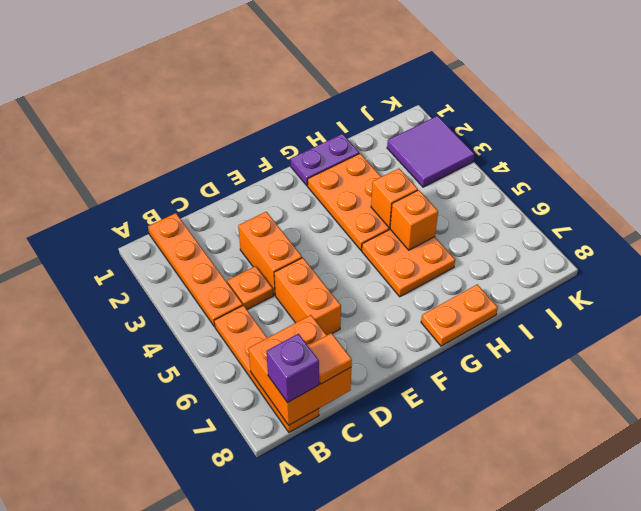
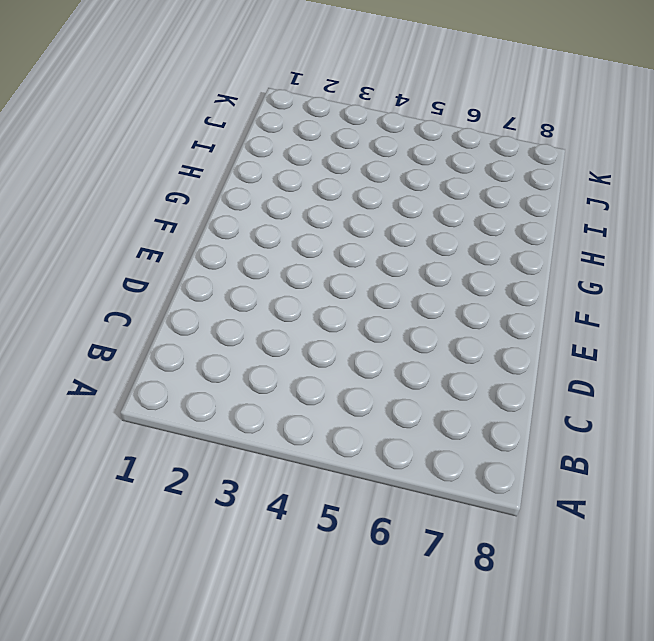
none -> orange 1x4 plate [148,213,243,327]
none -> orange 1x4 plate [214,305,319,432]
none -> orange 1x1 plate [227,266,273,310]

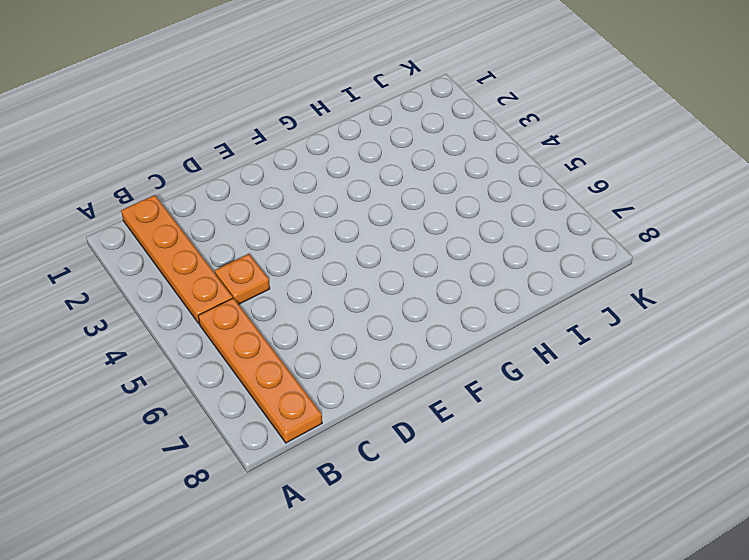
none -> orange 1x2 brick [238,212,302,295]
none -> orange 1x2 brick [274,258,341,335]
none -> purple 1x2 plate [290,134,359,186]

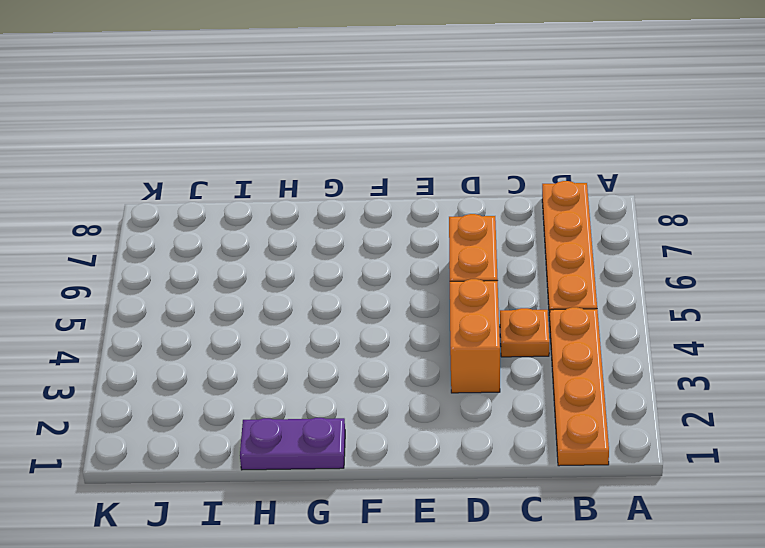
none -> orange 2x3 plate [308,153,390,250]
none -> orange 2x2 plate [362,230,455,297]
none -> orange 1x2 plate [421,284,498,346]

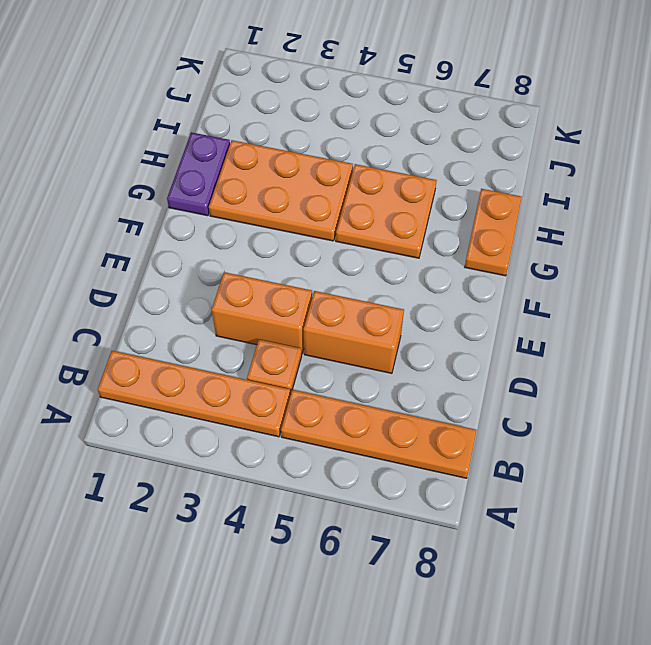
none -> purple 2x2 tile [387,116,474,187]
none -> orange 2x2 brick [248,315,351,425]
none -> orange 1x1 brick [371,169,418,228]

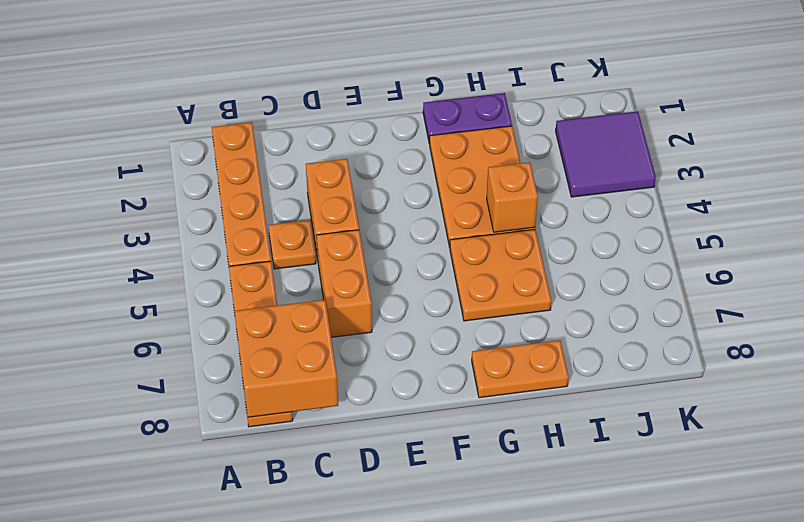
none -> orange 1x1 brick [390,190,438,250]
none -> purple 1x1 brick [266,334,319,403]
none -> orange 1x1 tile [308,333,352,384]

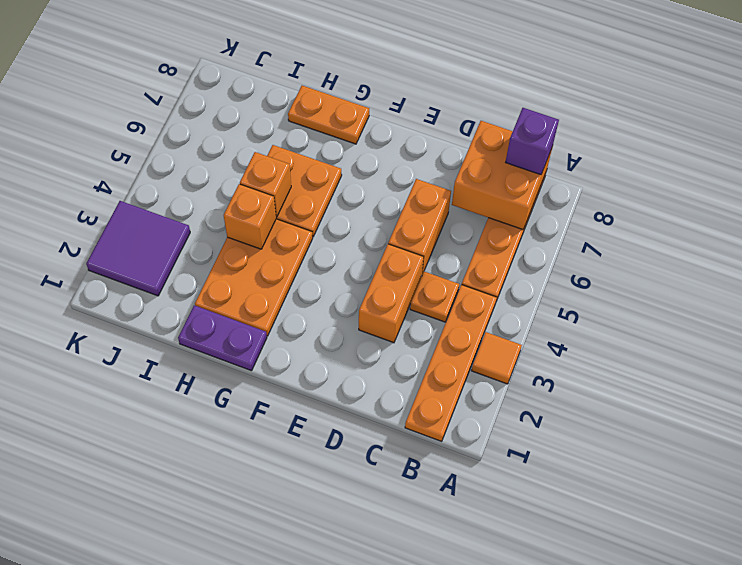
orange 1x1 tile [472,332,522,384] -> orange 1x1 tile moved to [308,333,352,384]

